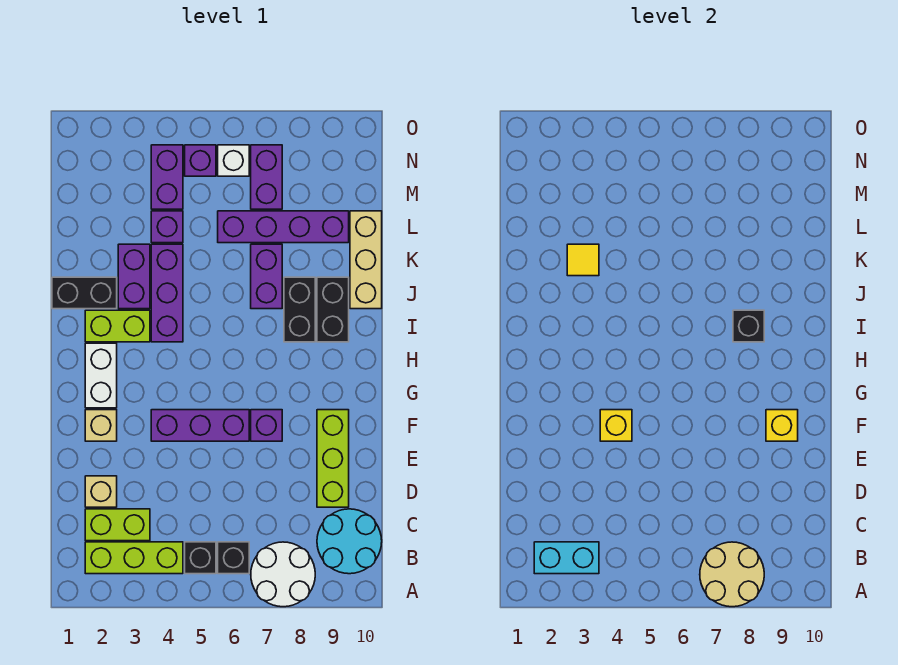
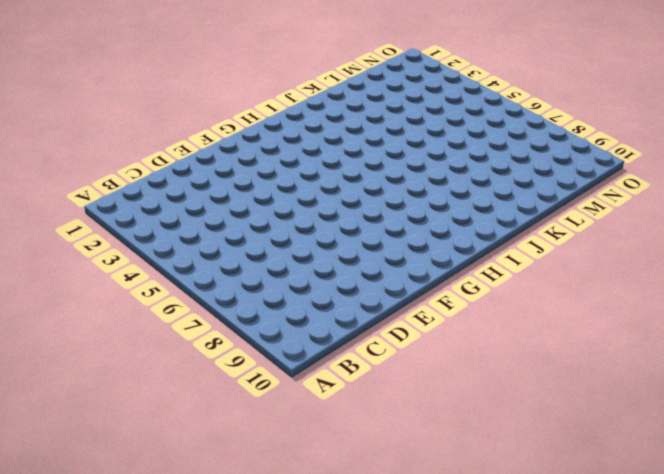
none -> white 2x2 round brick [251,542,315,607]
none -> lime 1x3 brick [85,542,183,574]
none -> black 1x1 brick [185,542,216,574]
none -> black 1x1 brick [218,542,249,574]

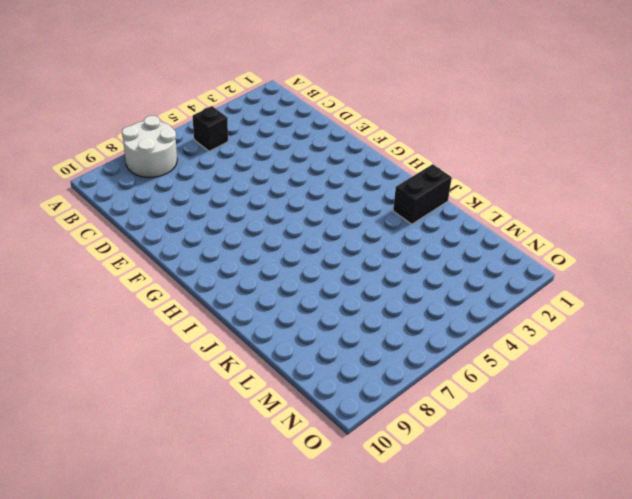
none -> lime 1x3 brick [85,542,183,574]
none -> black 1x1 brick [218,542,249,574]
none -> cyan 2x2 round brick [317,509,382,574]
none -> lime 1x2 brick [85,509,150,541]

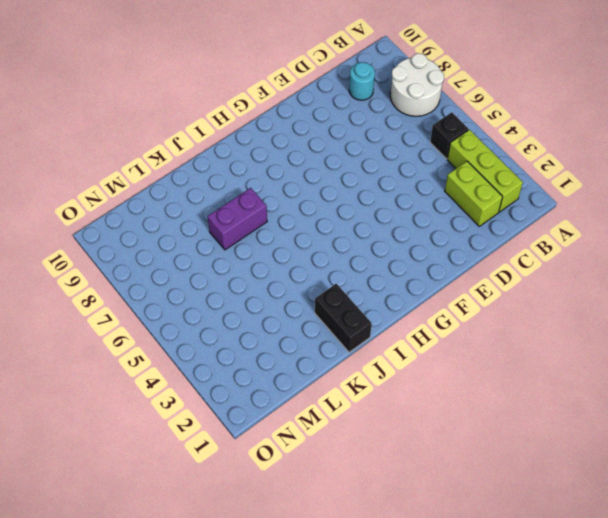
cyan 1x1 round brick [349,62,375,100] -> cyan 2x2 round brick [317,509,382,574]
none -> black 1x1 brick [218,542,249,574]
none -> tan 1x1 brick [85,476,117,507]
none -> lime 1x3 brick [317,410,349,507]
none -> tan 1x1 brick [85,410,117,441]

